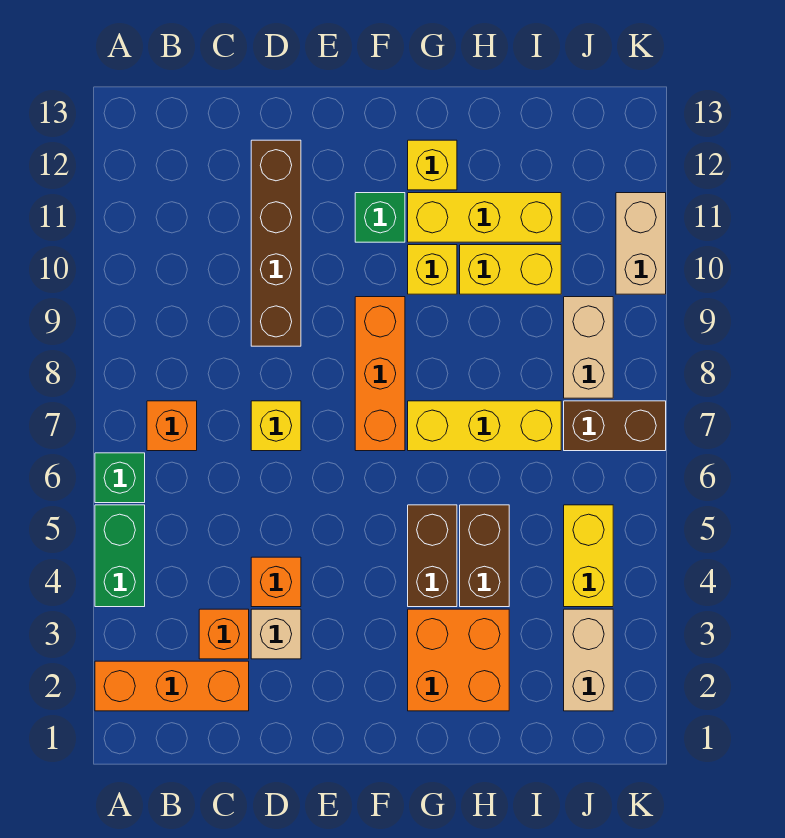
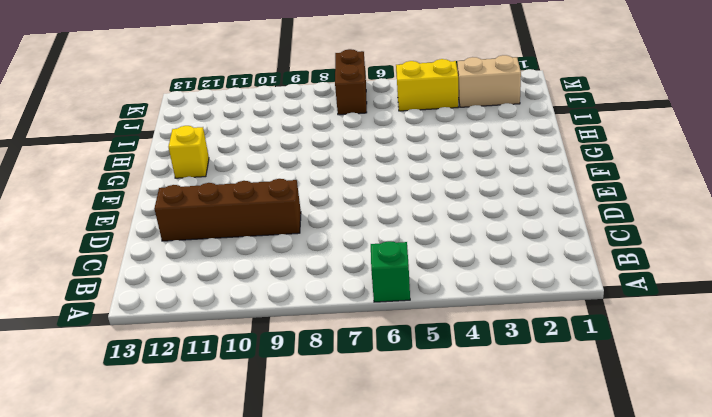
none -> orange 1x3 brick [95,661,249,711]
none -> green 1x2 brick [95,505,145,607]
none -> orange 1x1 brick [147,401,197,451]

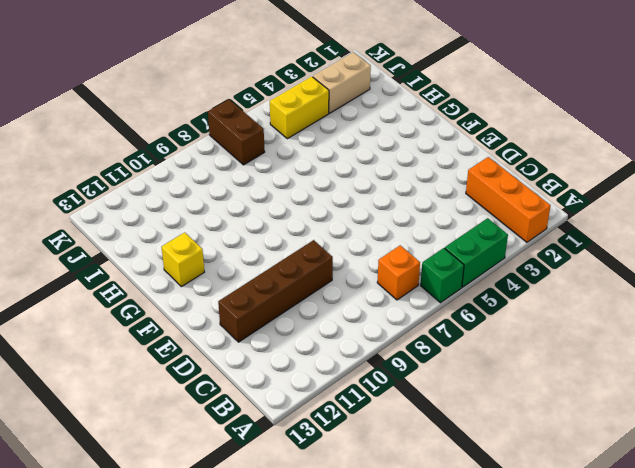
none -> orange 1x1 brick [199,609,249,659]
none -> tan 1x1 brick [251,609,301,659]
none -> orange 1x1 brick [251,557,301,607]

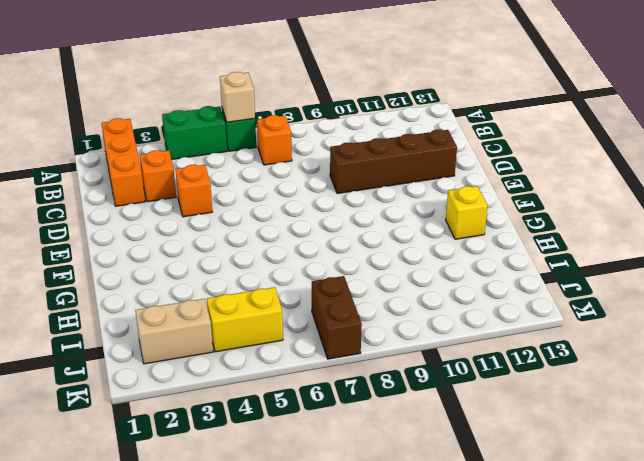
tan 1x1 brick [220,72,255,122] -> tan 1x1 brick moved to [251,609,301,659]
none -> yellow 1x1 brick [251,401,301,451]
none -> orange 1x3 brick [355,297,405,451]
none -> green 1x1 brick [355,193,405,242]

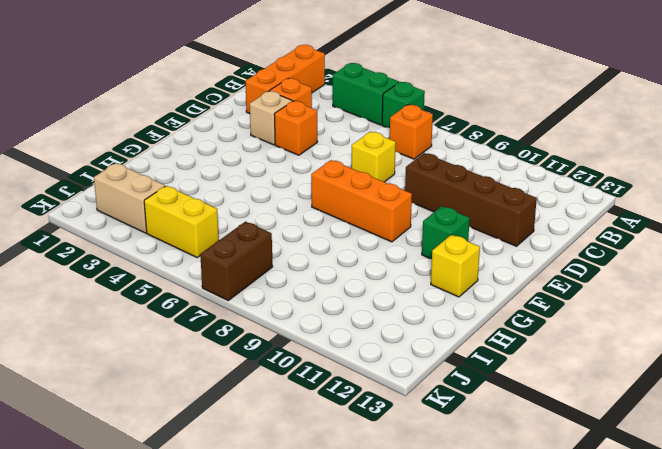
none -> orange 2x2 brick [408,609,509,711]
none -> brown 1x2 brick [408,505,457,607]
none -> yellow 1x3 brick [408,401,561,451]

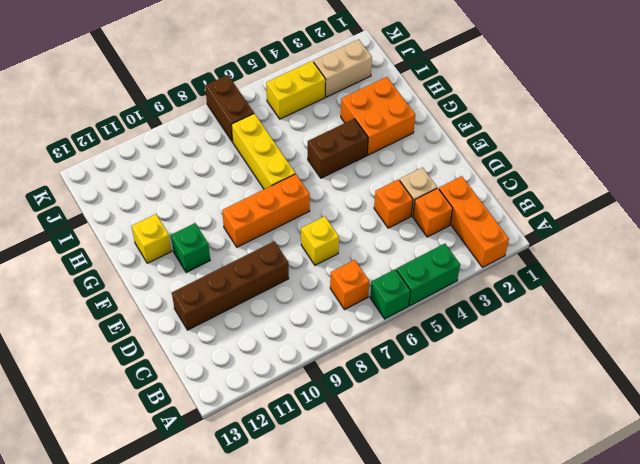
none -> yellow 1x1 brick [408,245,457,294]
none -> yellow 1x3 brick [408,193,561,242]
none -> brown 1x2 brick [460,505,509,607]

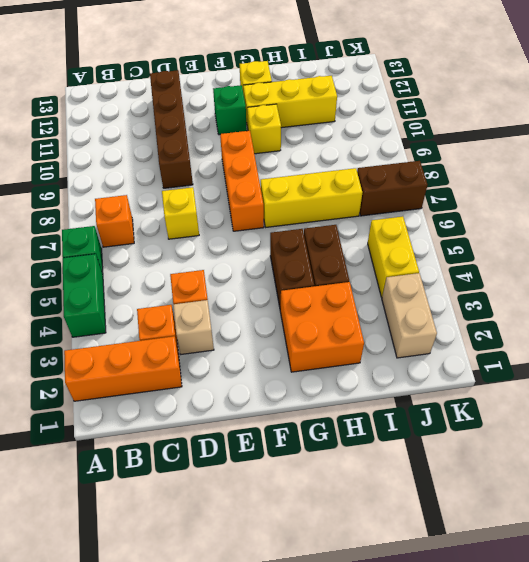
none -> yellow 1x2 brick [460,245,561,294]
none -> tan 1x2 brick [564,297,613,398]
none -> tan 1x2 brick [616,193,666,294]

